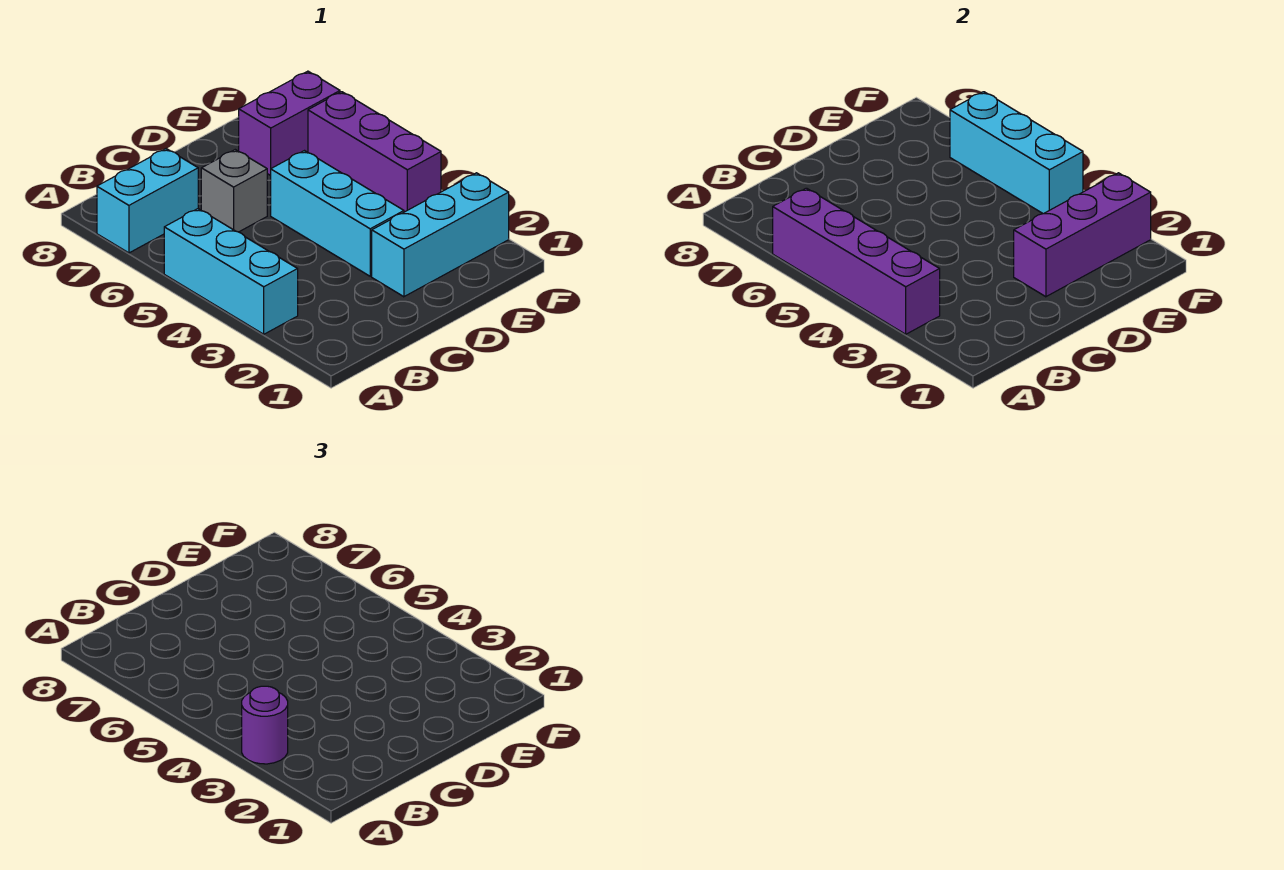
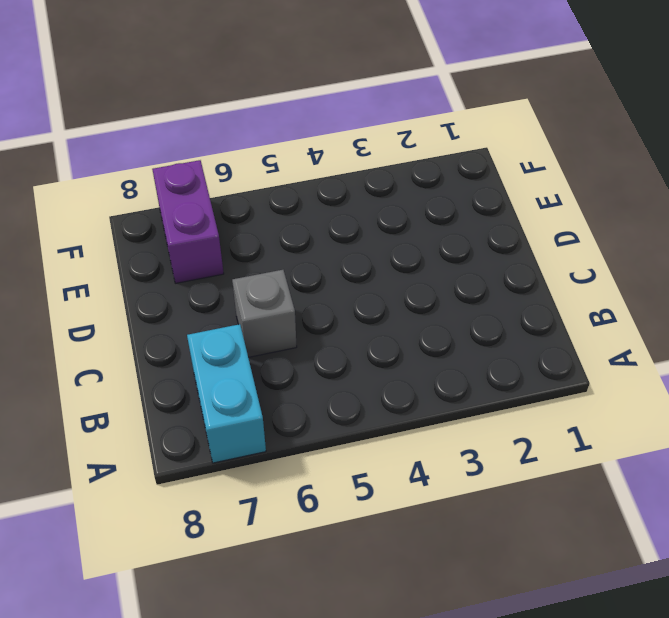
none -> cyan 1x3 brick [164,209,298,334]
none -> cyan 1x3 brick [372,173,509,297]

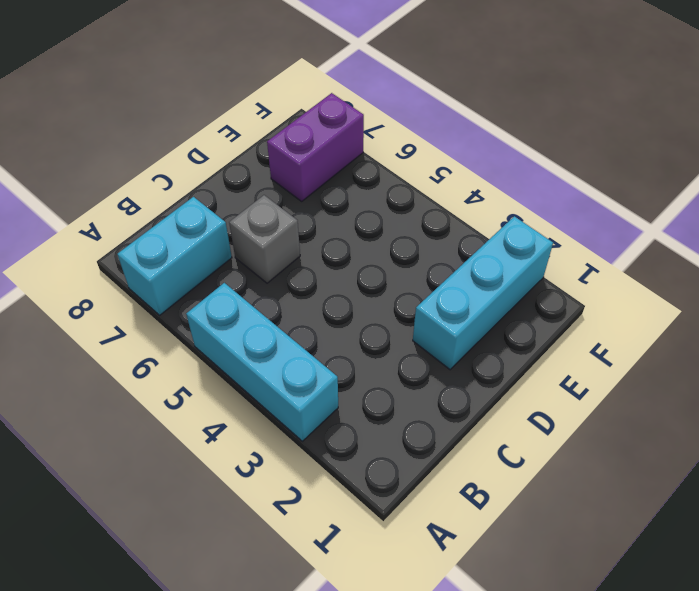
none -> cyan 1x3 brick [271,151,404,276]
none -> purple 1x3 brick [308,92,441,212]

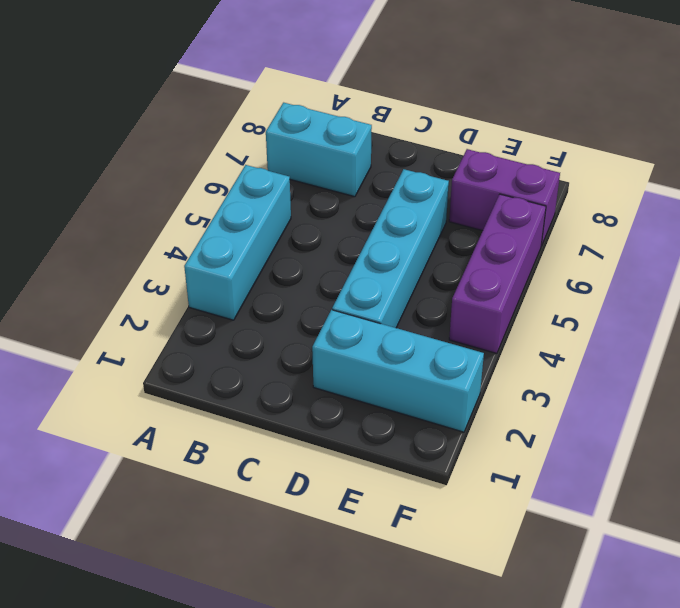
cyan 1x4 brick [332,169,449,328] -> cyan 1x3 brick [271,151,404,276]
none -> grey 1x1 brick [201,150,267,232]
none -> purple 1x4 brick [773,188,940,334]

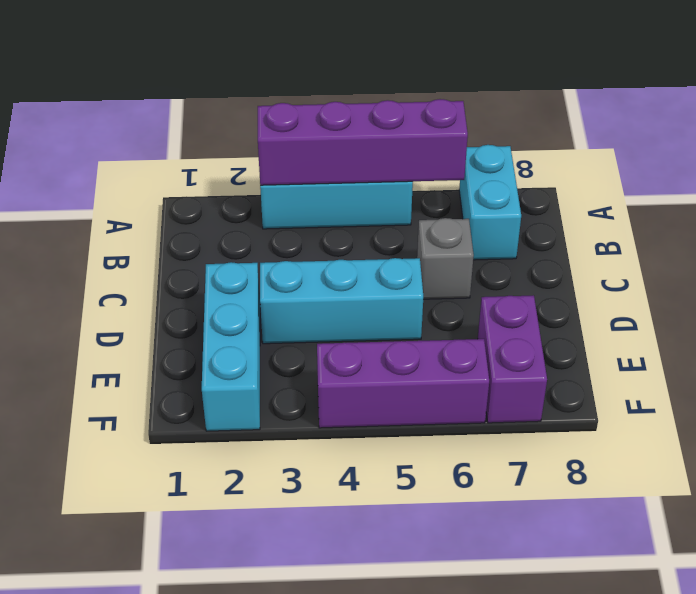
none -> purple 1x3 brick [1014,173,1151,297]
none -> cyan 1x3 brick [950,92,1083,214]

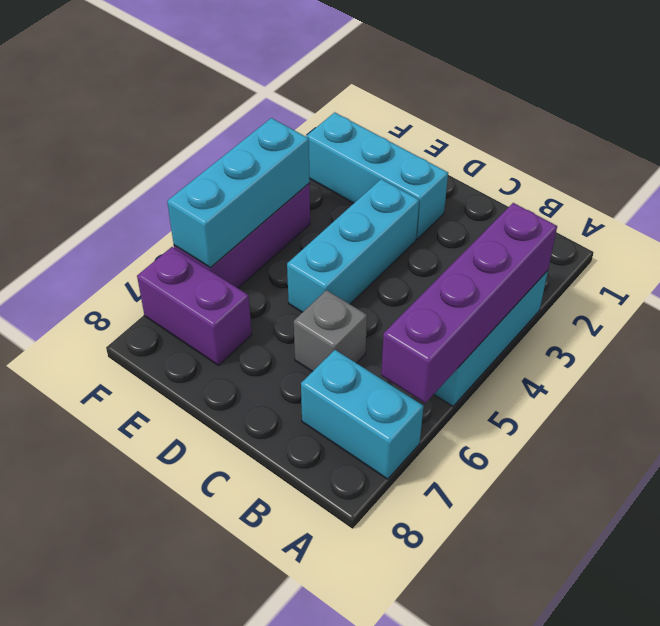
none -> purple 1x3 brick [1014,173,1151,297]
none -> purple 1x1 round brick [242,686,288,764]

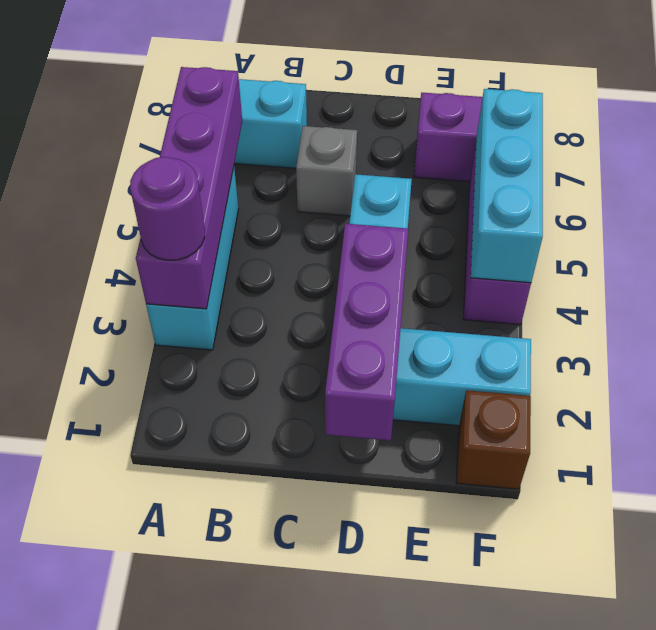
purple 1x3 brick [325,224,408,441] -> purple 1x3 brick turned to [1014,173,1151,297]
brown 1x1 brick [456,390,531,489] -> none

